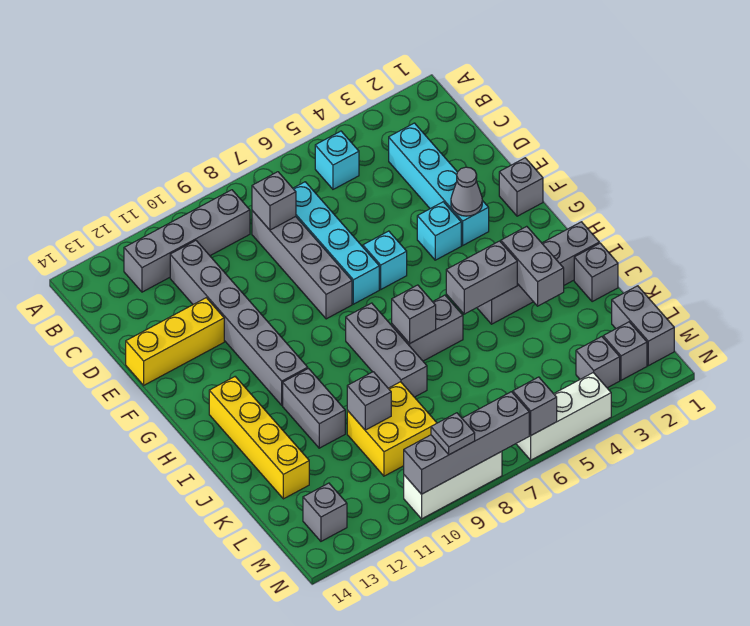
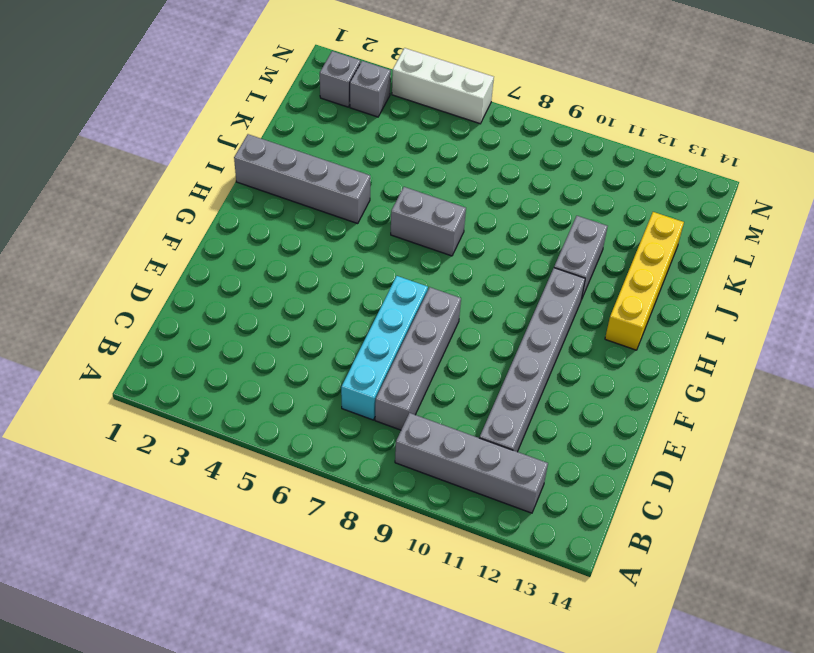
none -> cyan 1x1 brick [315,131,359,189]
none -> cyan 1x4 brick [389,123,489,245]
none -> yellow 1x3 brick [126,298,224,385]
none -> grey 1x1 brick [499,158,543,216]

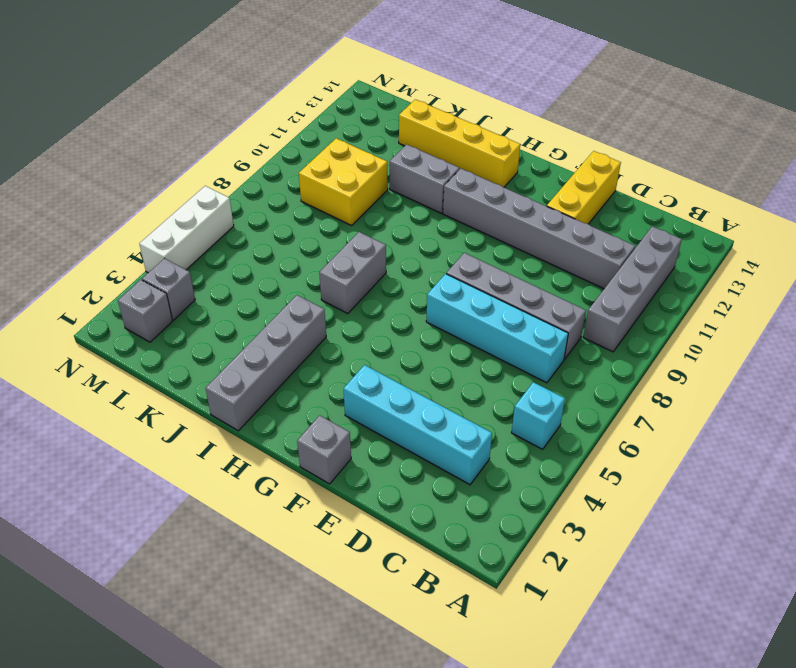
none -> cyan 1x1 brick [417,202,461,260]
none -> cyan 1x1 brick [363,231,407,289]
none -> grey 1x3 brick [346,303,427,397]
none -> grey 1x1 brick [574,243,618,302]

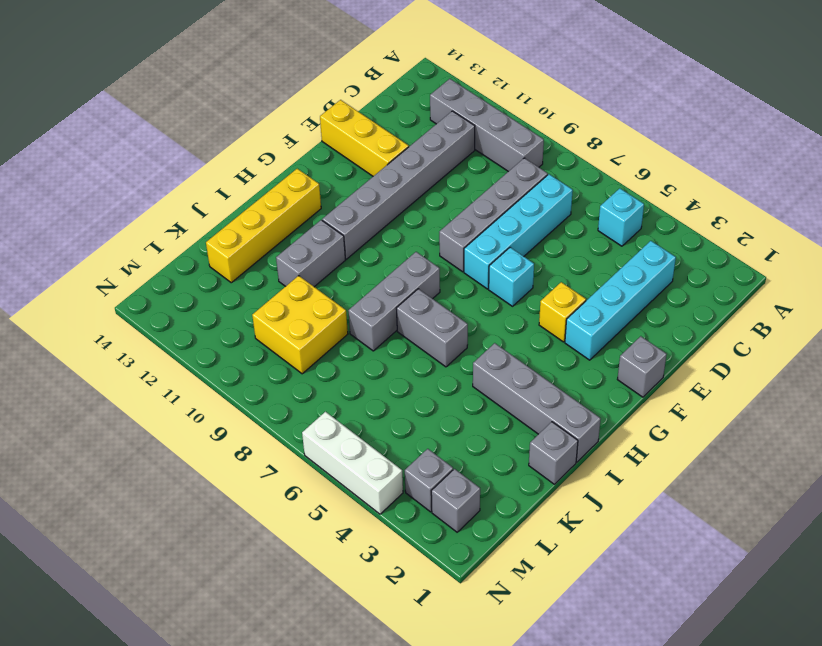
yellow 1x1 brick [539,282,586,342] -> cyan 1x1 brick [417,202,461,260]
none -> grey 1x2 brick [612,286,674,366]
none -> grey 1x1 brick [303,483,347,541]
none -> white 1x3 brick [404,451,502,519]
none -> grey 1x1 brick [252,172,296,230]

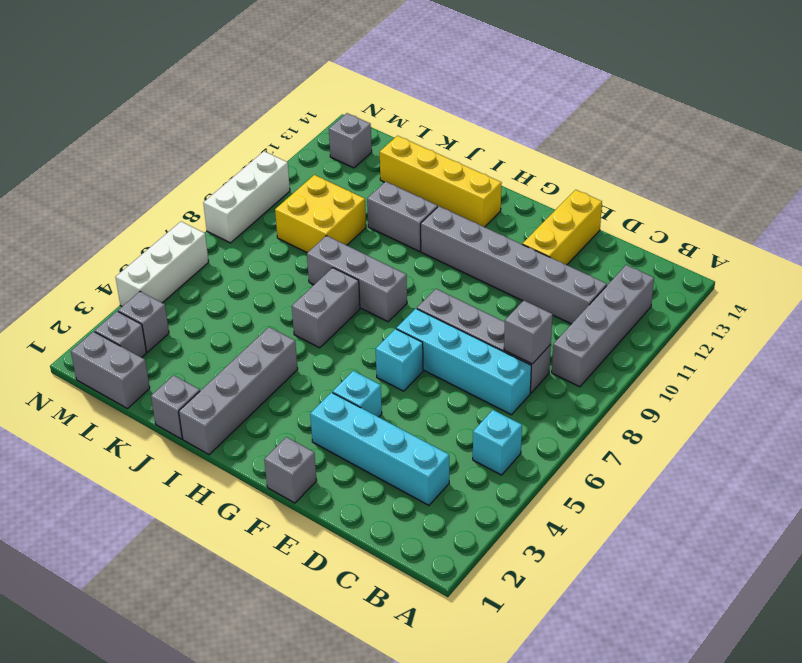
none -> grey 1x1 cone [451,167,482,216]
none -> grey 1x2 brick [501,226,564,306]
none -> grey 1x2 brick [446,241,517,314]
none -> grey 1x1 brick [392,285,436,343]

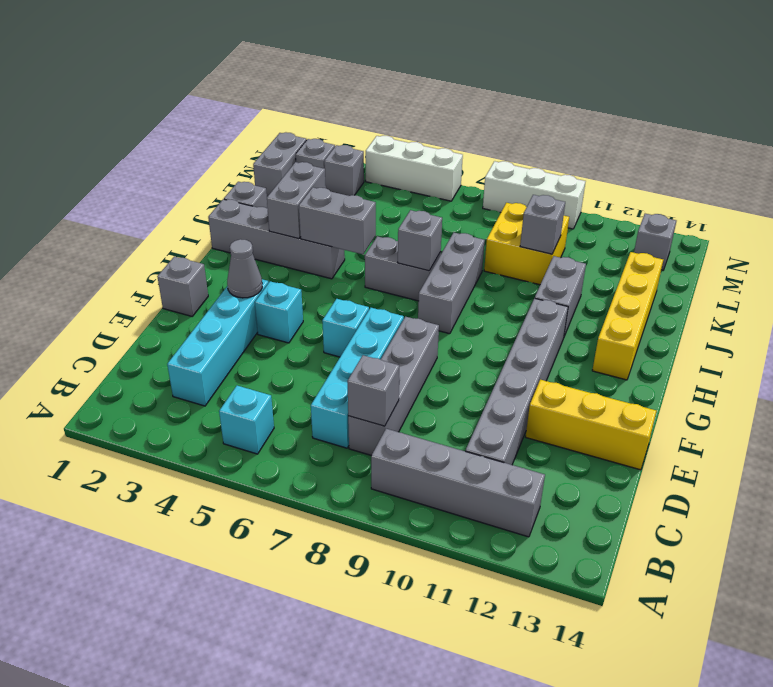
none -> grey 1x1 brick [513,377,557,435]
none -> grey 1x4 brick [404,392,529,494]
none -> grey 1x1 plate [431,413,475,455]

